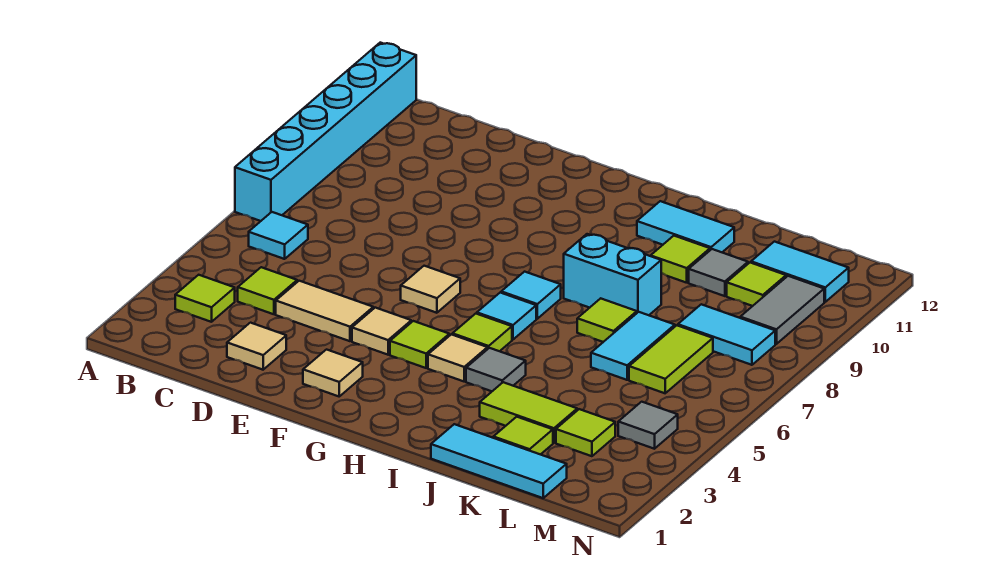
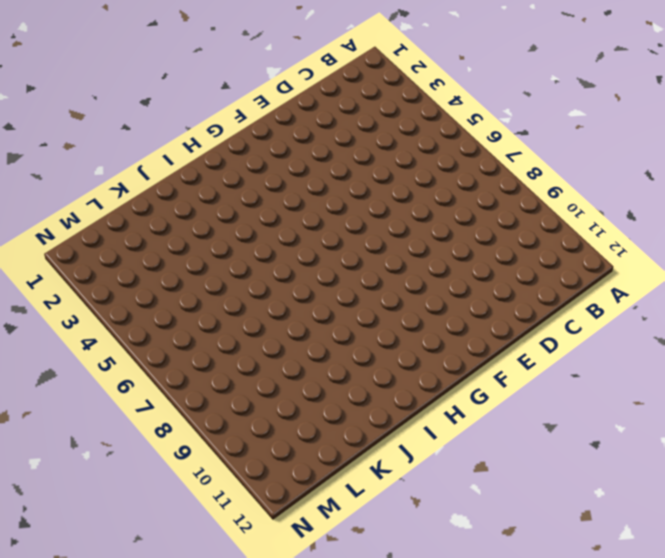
none -> cyan 1x6 brick [235,43,416,221]
none -> lime 1x1 tile [175,275,235,322]
none -> cyan 1x1 tile [249,212,308,259]
none -> lime 1x1 tile [238,267,297,314]

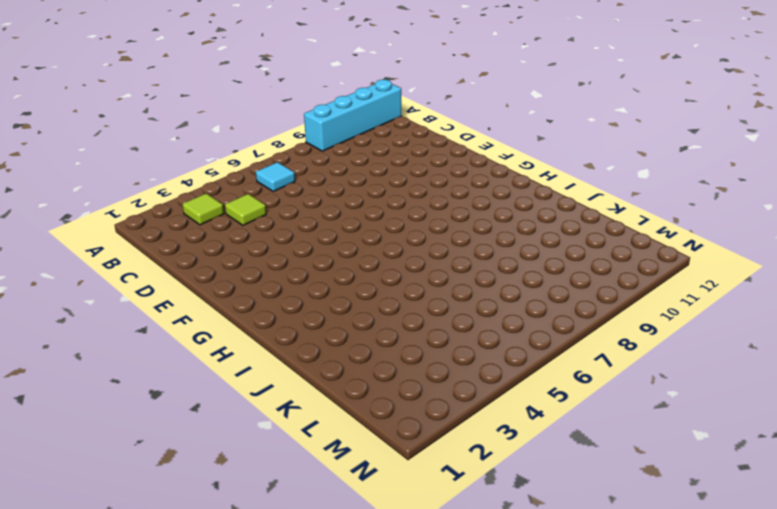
cyan 1x4 brick [304,80,401,151] -> cyan 1x6 brick [235,43,416,221]
none -> tan 1x1 tile [227,323,286,370]
none -> tan 1x2 tile [276,281,373,341]
none -> tan 1x1 tile [303,350,363,396]
none -> tan 1x1 tile [352,308,411,355]

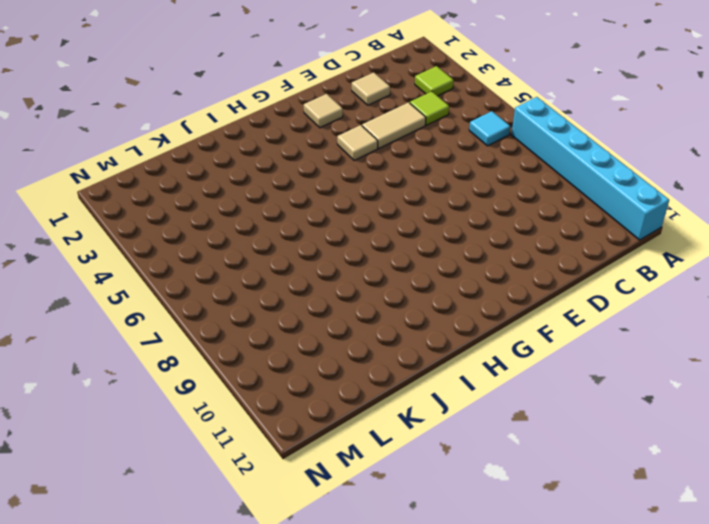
none -> tan 1x1 tile [401,266,460,313]
none -> lime 1x1 tile [390,321,449,368]
none -> tan 1x1 tile [428,334,488,381]
none -> lime 1x1 tile [452,314,512,351]

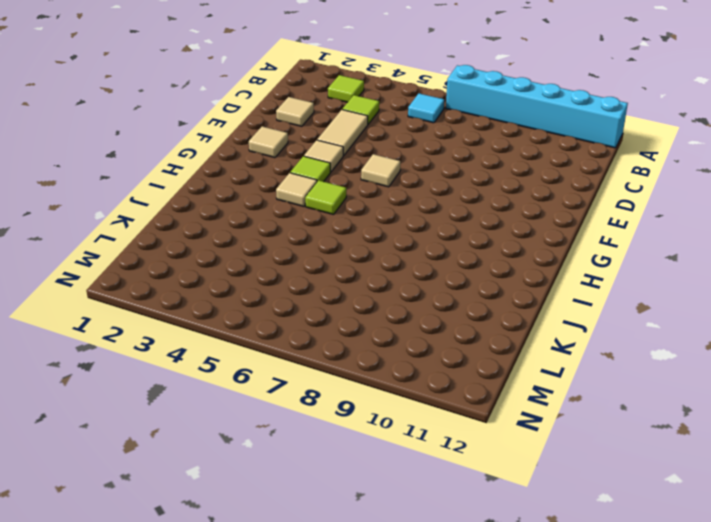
none -> cyan 1x1 tile [477,293,536,340]
none -> cyan 1x1 tile [501,272,561,319]
none -> grey 1x1 tile [466,348,526,391]
none -> cyan 1x2 brick [564,234,661,315]

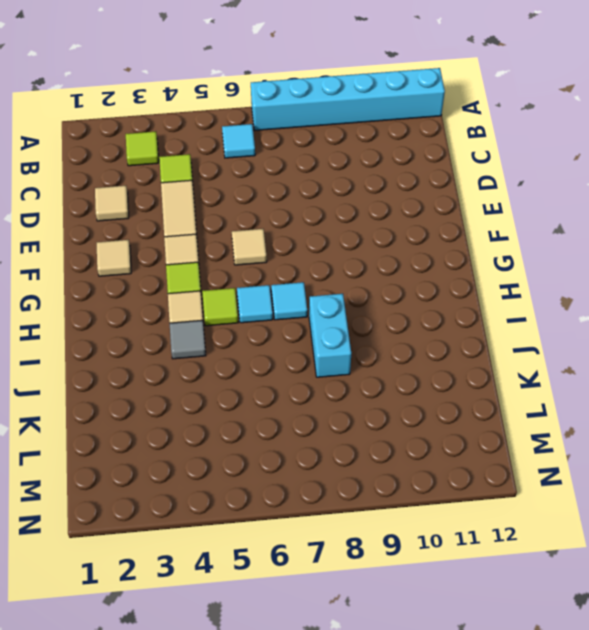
none -> cyan 1x2 tile [637,201,734,252]
none -> cyan 1x3 tile [431,424,567,498]
none -> lime 1x2 tile [480,382,577,443]
none -> lime 1x1 tile [577,298,637,342]

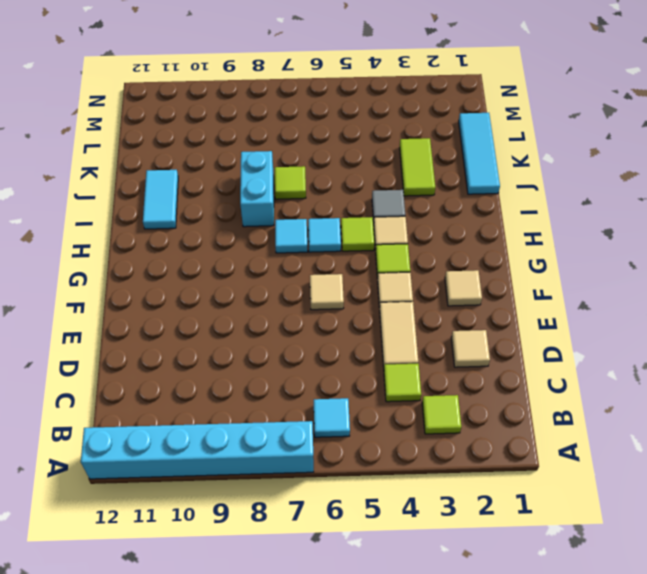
none -> lime 1x1 tile [651,236,710,283]
none -> lime 1x1 tile [493,417,553,455]
none -> cyan 1x2 tile [591,312,675,380]
none -> grey 1x1 tile [689,249,748,296]

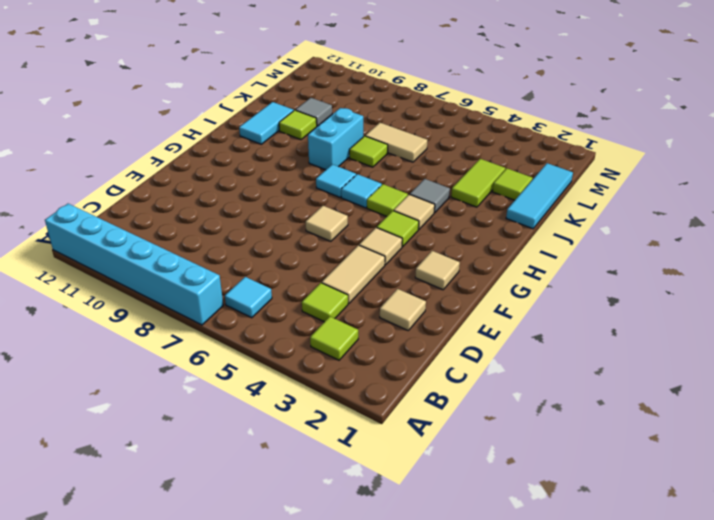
tan 1x2 tile [365,123,427,162] -> cyan 1x2 tile [591,312,675,380]
none -> lime 1x1 tile [556,409,615,456]
none -> lime 1x2 tile [629,325,713,393]
none -> cyan 1x2 tile [678,304,775,365]
none -> lime 1x1 tile [727,263,786,306]

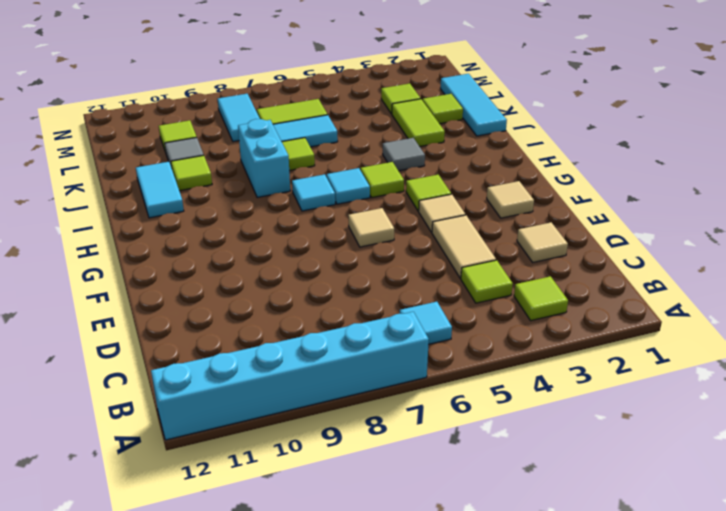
none -> tan 1x1 tile [428,334,488,381]
none -> cyan 1x2 tile [751,242,849,302]
none -> grey 1x1 tile [618,402,678,449]
none -> grey 1x2 tile [740,276,824,344]

